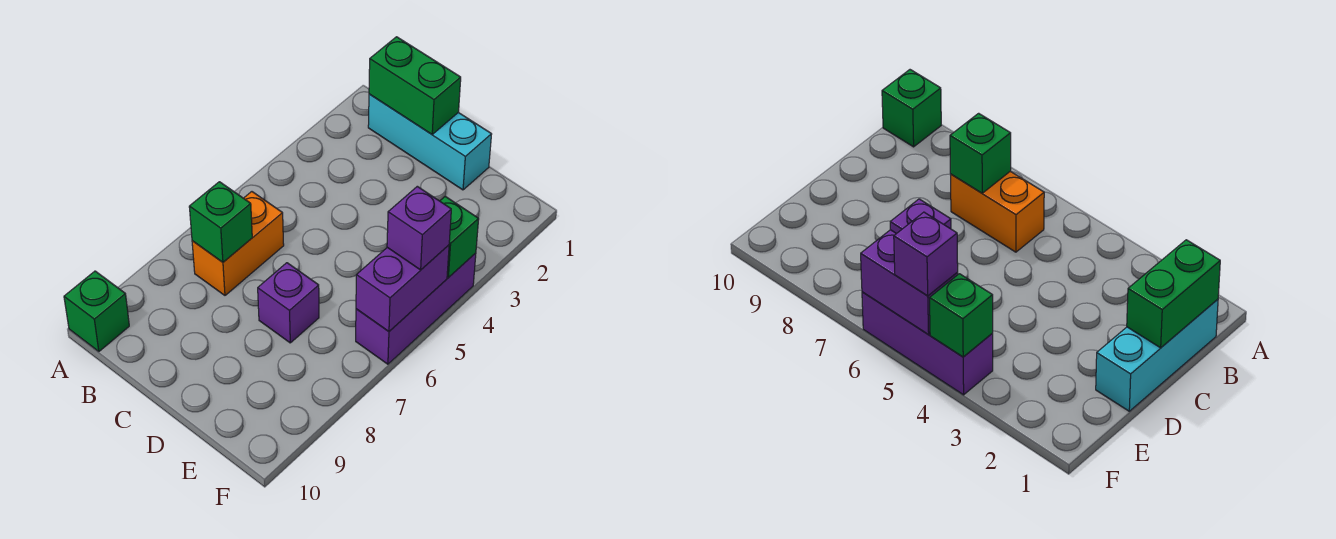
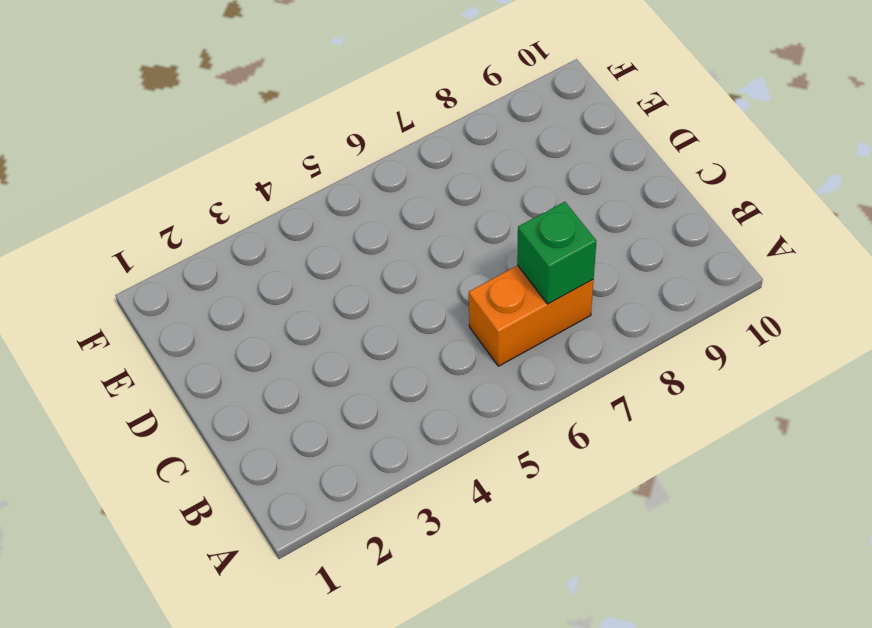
none -> green 1x1 brick [64,271,129,351]
none -> cyan 1x3 brick [368,94,492,190]

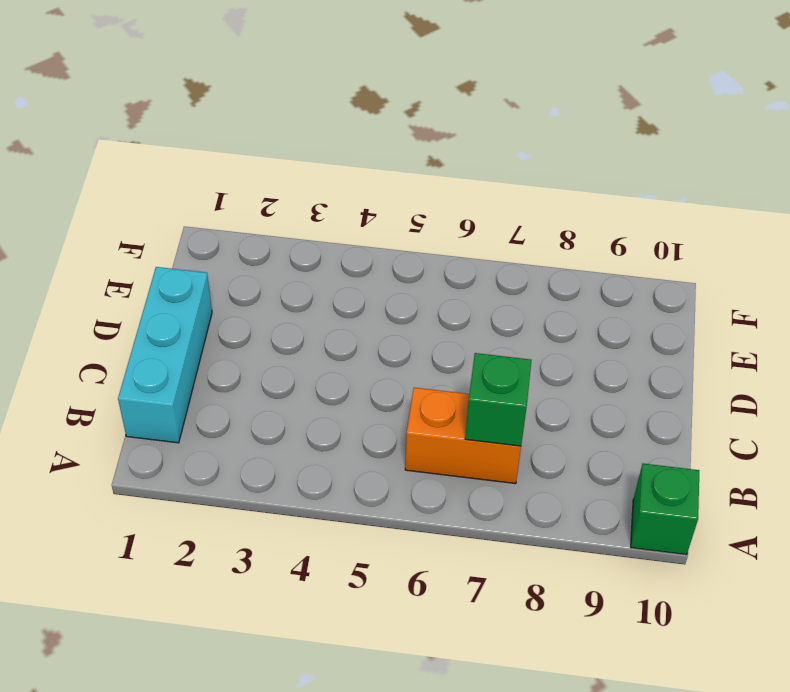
none -> purple 1x1 brick [258,263,319,343]
none -> purple 1x3 brick [356,253,476,364]

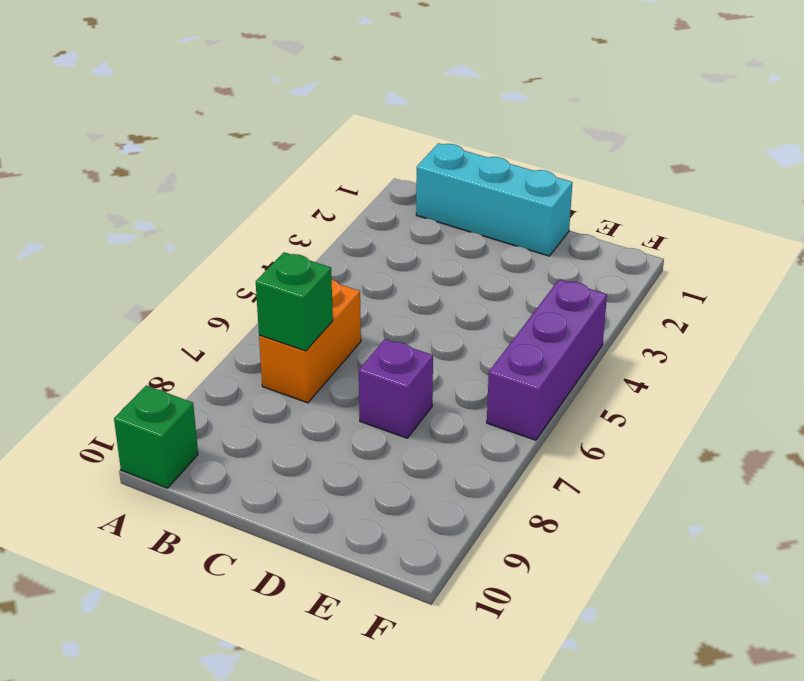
none -> green 1x2 brick [369,37,461,134]
none -> green 1x1 brick [440,196,479,277]

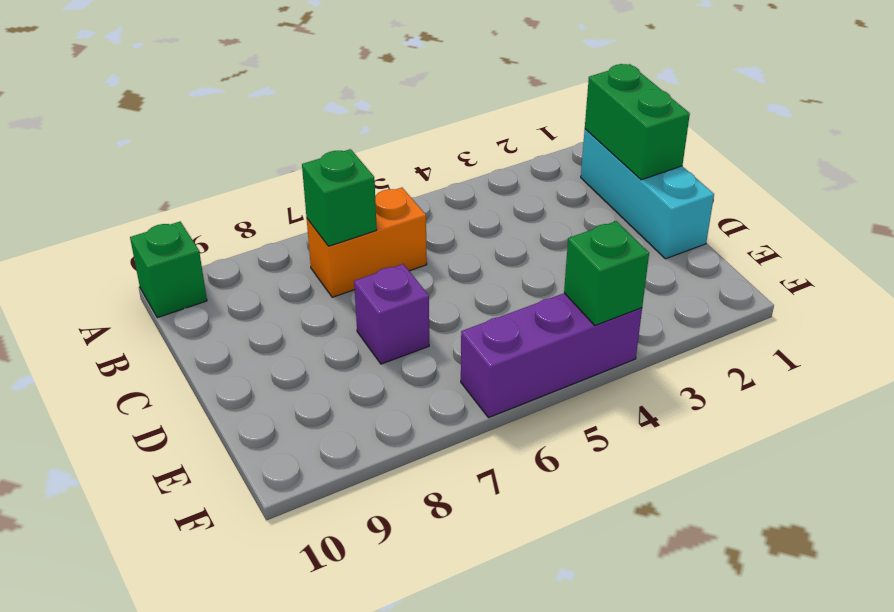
none -> purple 1x2 brick [356,245,449,331]
none -> purple 1x1 brick [387,186,451,270]

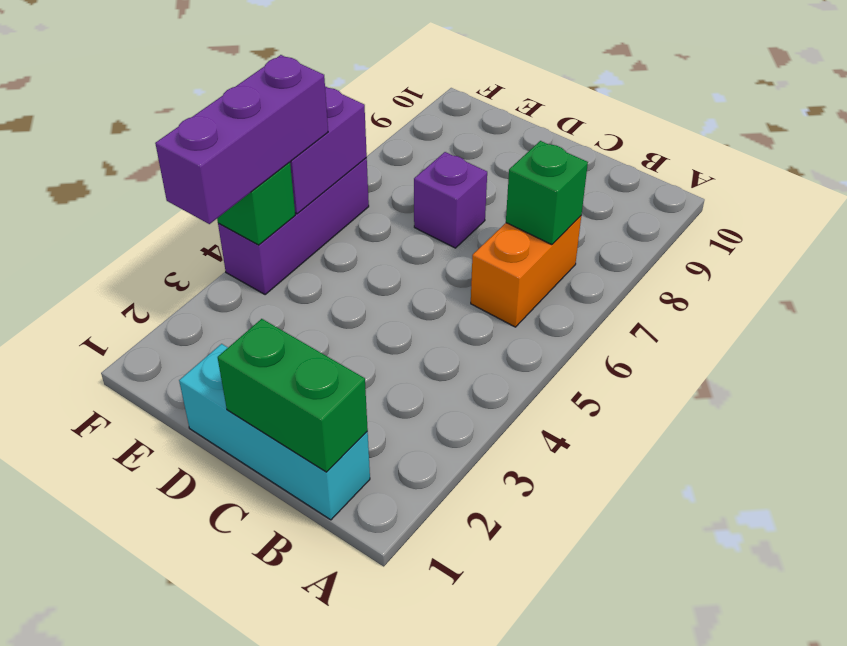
purple 1x3 brick [155,55,328,224] -> purple 1x1 brick [387,186,451,270]
none -> green 1x1 brick [64,271,129,351]

